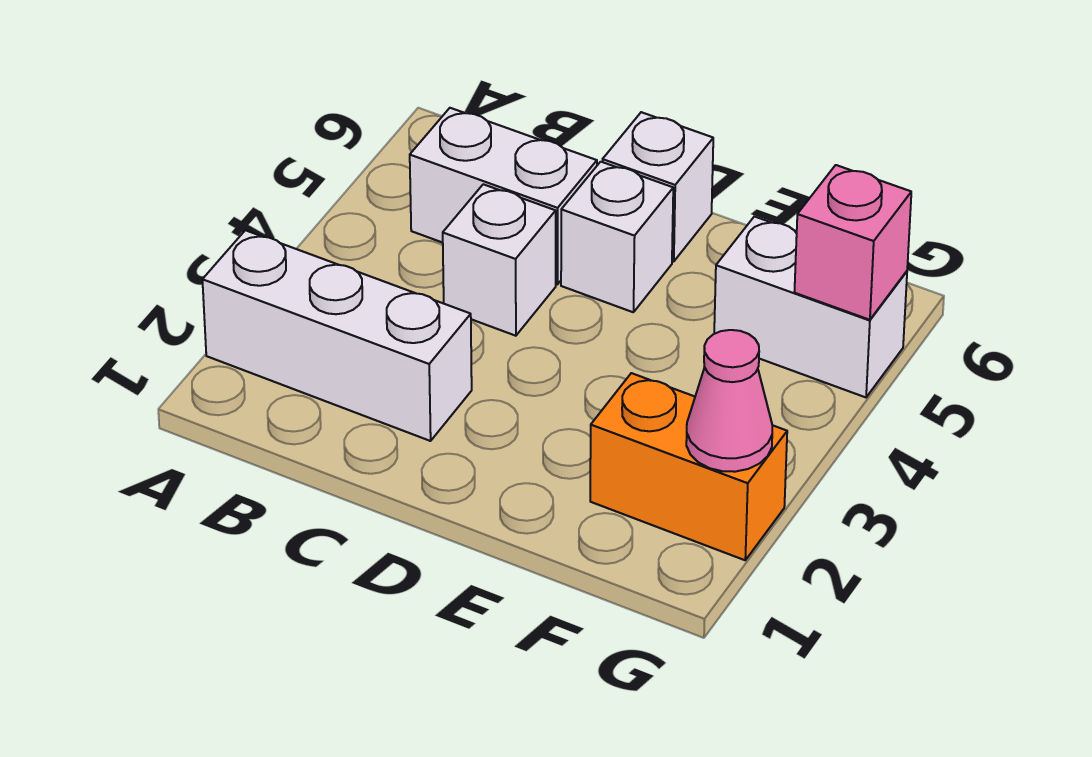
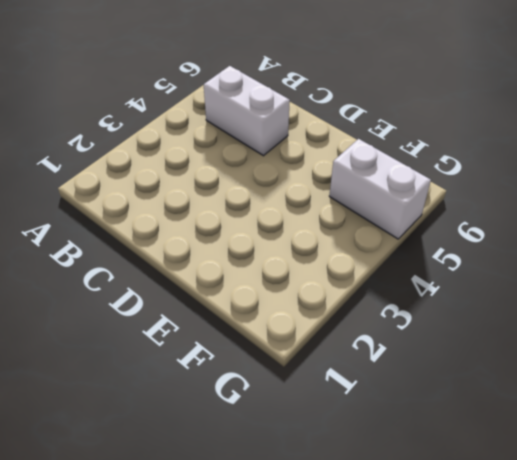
none -> white 1x3 brick [202,230,472,441]
none -> white 1x1 brick [443,184,556,336]

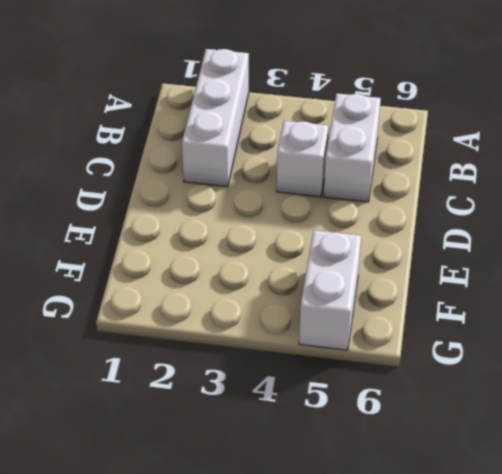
none -> white 1x1 brick [561,162,673,312]
none -> white 1x1 brick [603,112,713,262]

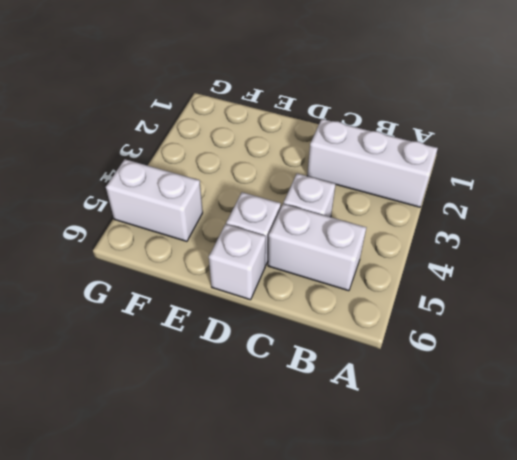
none -> orange 1x2 brick [590,373,787,560]
none -> pink 1x1 cone [686,330,772,472]

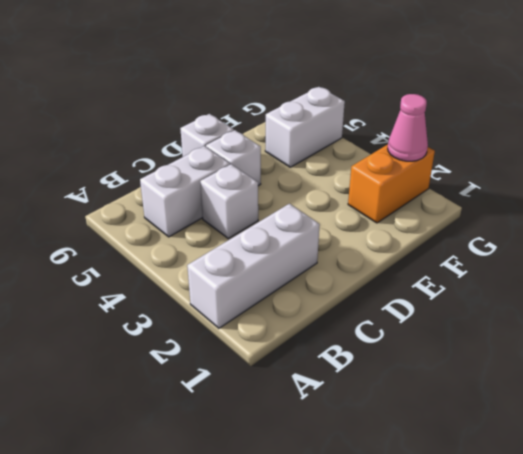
none -> pink 1x1 brick [795,165,911,320]

